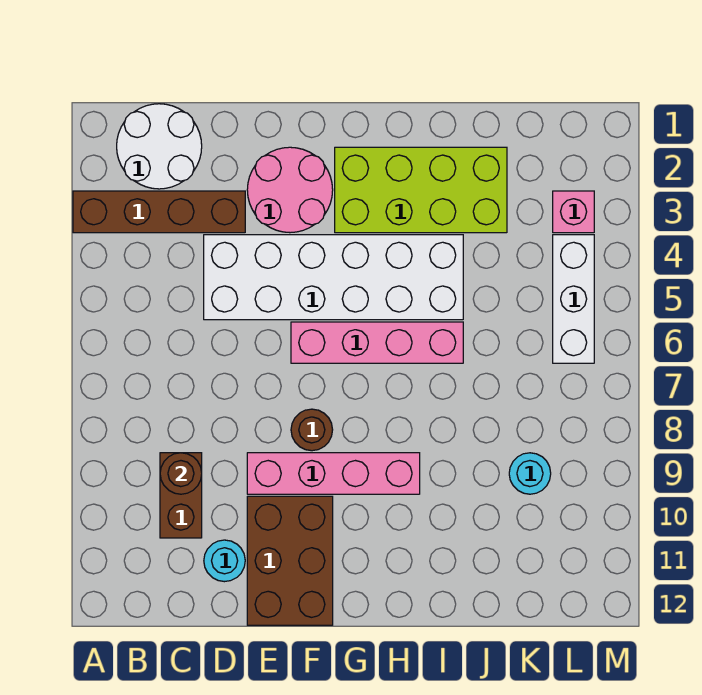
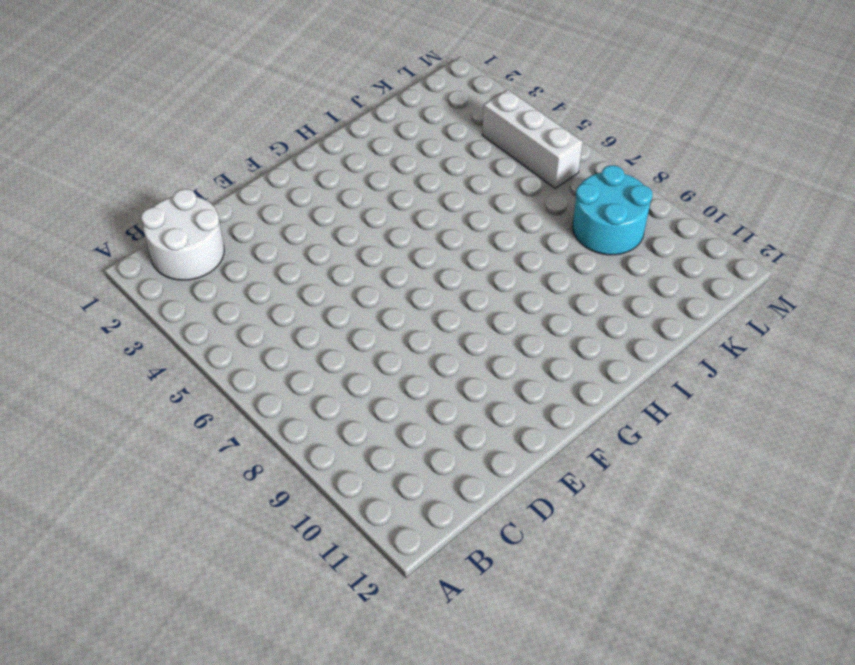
cyan 2x2 round brick [572,165,652,255] -> cyan 1x1 round brick [509,453,551,494]
none -> brown 1x4 brick [73,191,245,233]
none -> brown 1x2 brick [160,453,202,538]
none -> white 2x6 brick [204,235,463,320]

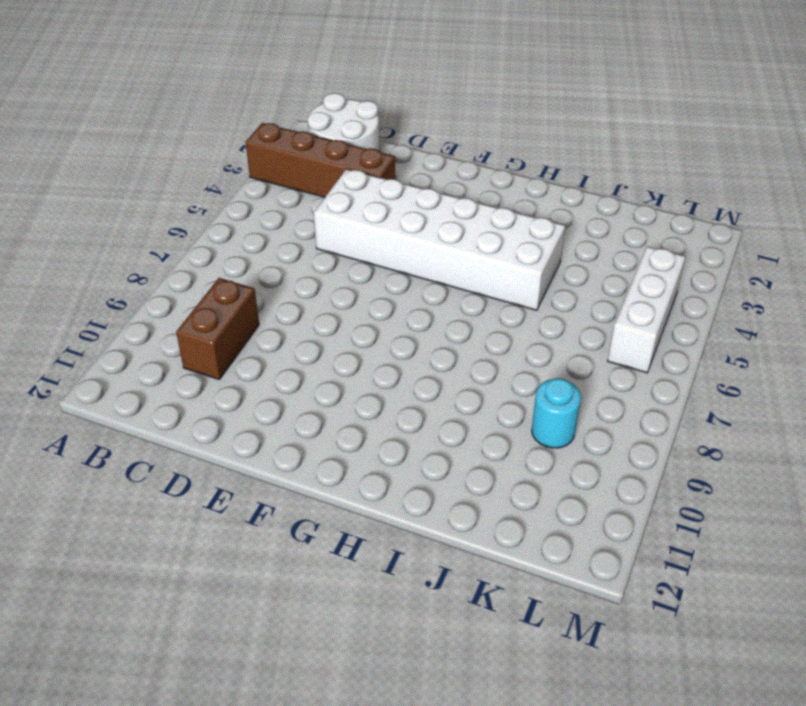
none -> cyan 1x1 round brick [204,540,245,582]
none -> pink 2x2 round brick [247,147,333,233]
none -> pink 1x4 brick [247,453,420,494]

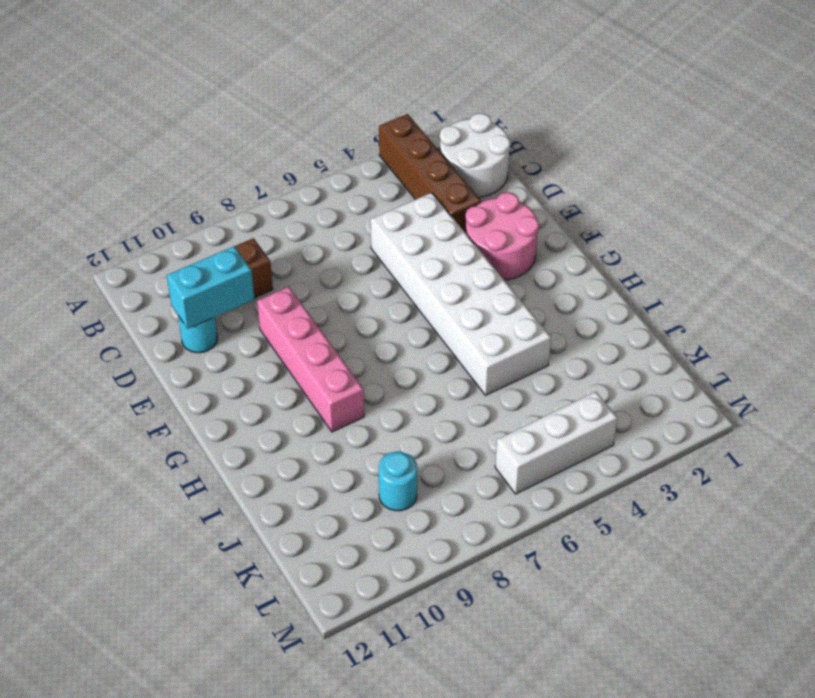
cyan 1x2 brick [167,246,254,329] -> none
none -> brown 2x3 brick [247,496,333,625]
none -> pink 1x4 brick [291,322,463,363]
none -> brown 1x1 round brick [291,409,333,451]

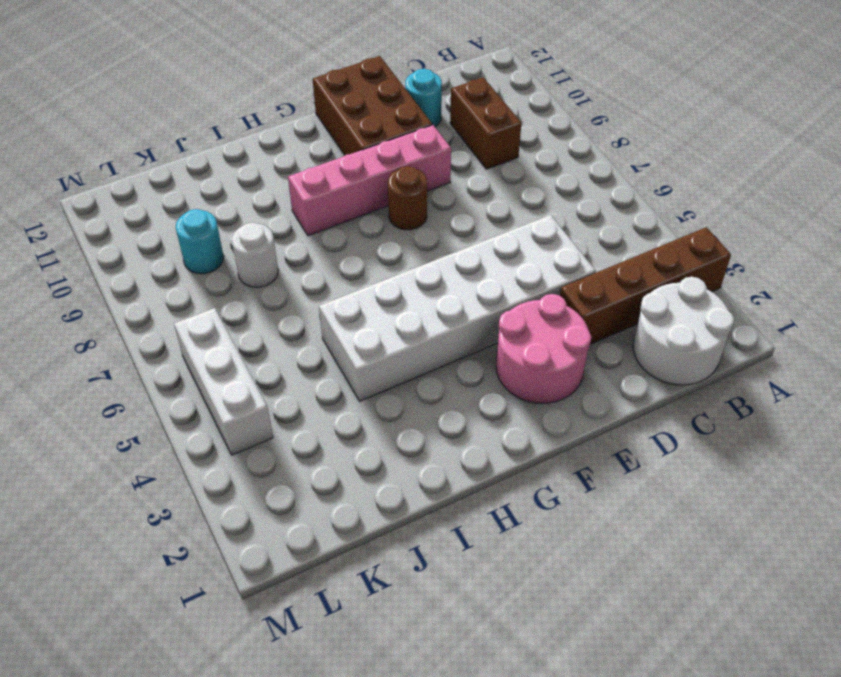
white 1x1 round brick [232,223,278,287] -> none
none -> pink 1x4 brick [291,322,463,363]
none -> lime 2x4 brick [335,147,507,233]
none -> pink 1x1 brick [553,191,594,233]

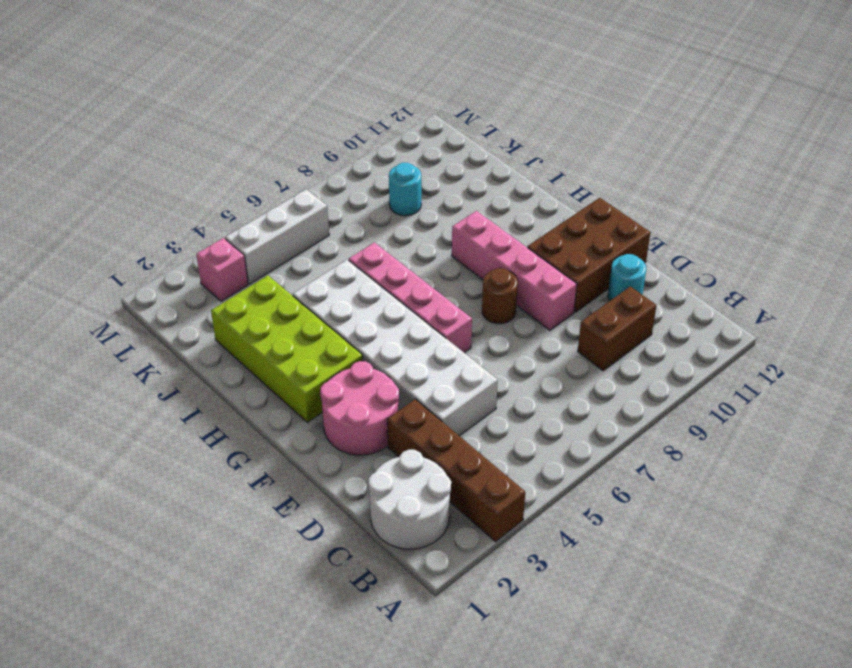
none -> brown 1x1 round brick [160,453,202,494]

